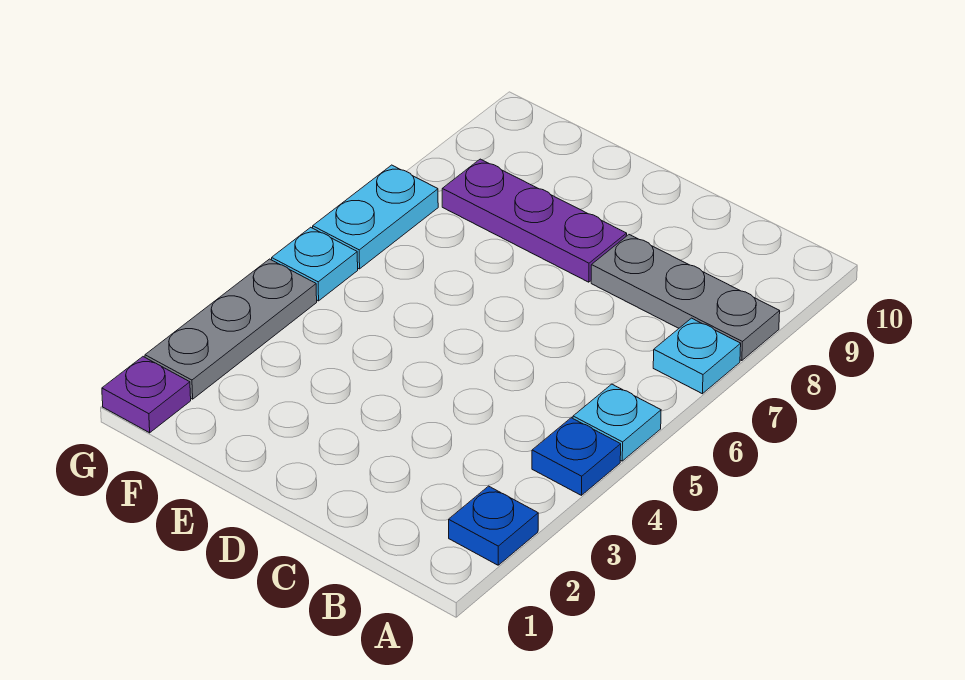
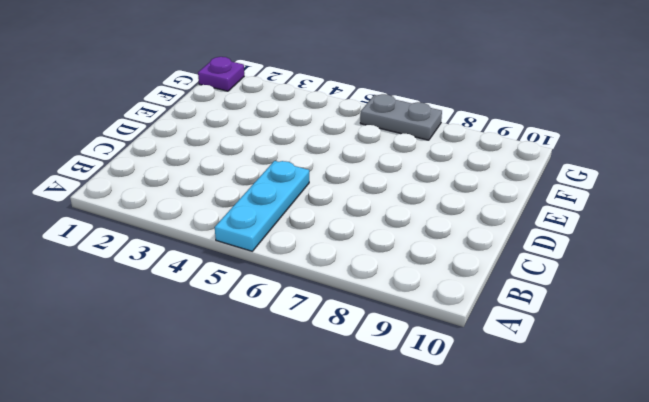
cyan 1x3 plate [215,161,309,251] -> cyan 1x1 plate [573,384,661,461]
grey 1x2 plate [360,94,442,140] -> cyan 1x2 plate [313,165,438,269]
none -> blue 1x1 plate [449,486,538,565]
none -> blue 1x1 plate [532,418,621,495]

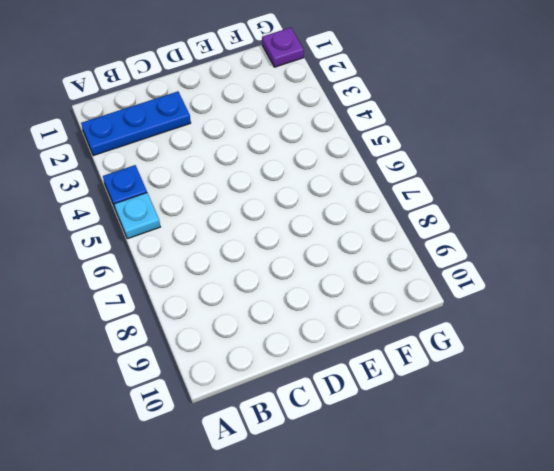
blue 1x3 plate [81,91,191,156] -> blue 1x1 plate [449,486,538,565]
none -> cyan 1x1 plate [653,318,741,394]
none -> grey 1x3 plate [591,235,780,361]

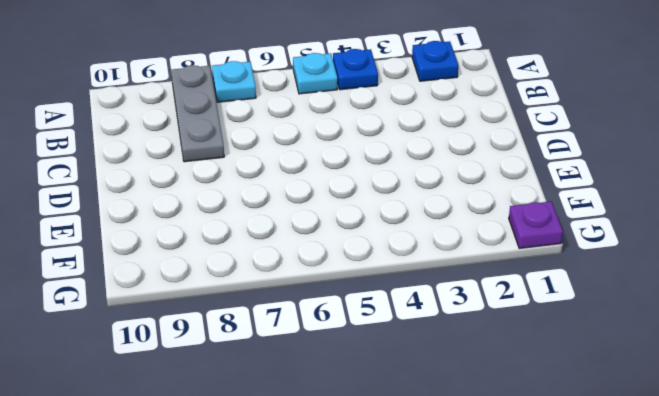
none -> purple 1x3 plate [442,159,627,282]
none -> grey 1x3 plate [145,259,317,399]

